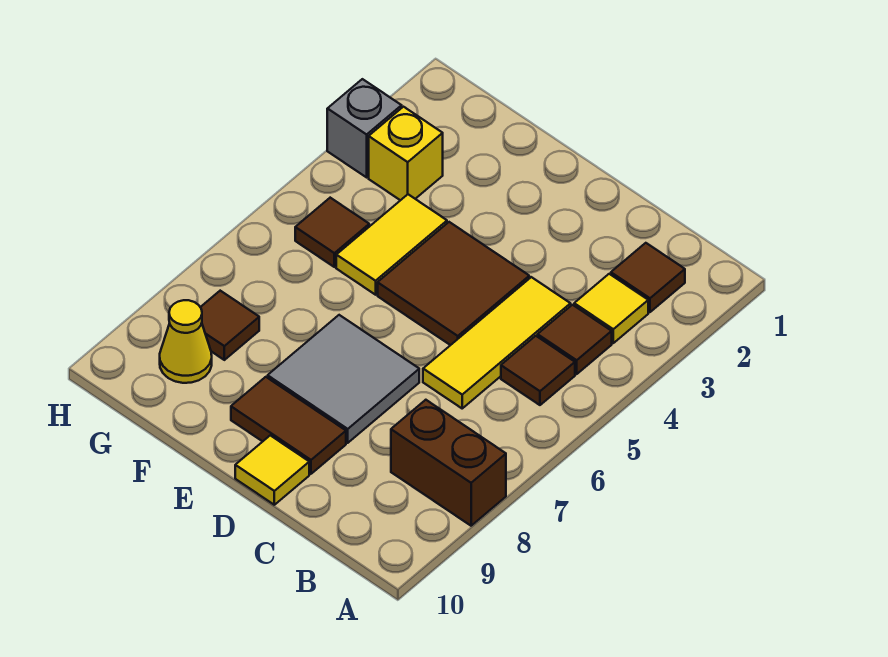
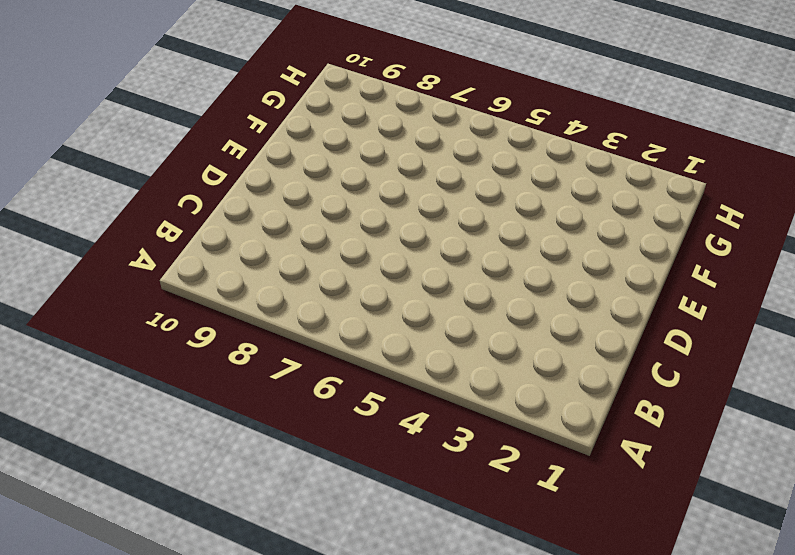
none -> brown 1x2 brick [391,400,506,526]
none -> brown 1x1 tile [611,243,685,312]
none -> yellow 1x1 tile [574,274,648,343]

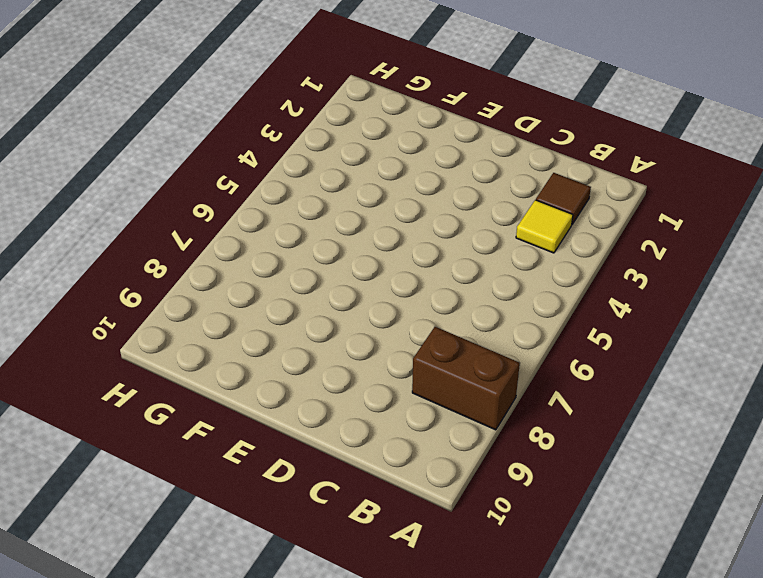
none -> brown 1x1 tile [538,305,612,374]
none -> brown 1x1 tile [501,336,575,405]
none -> yellow 1x3 tile [423,277,571,408]

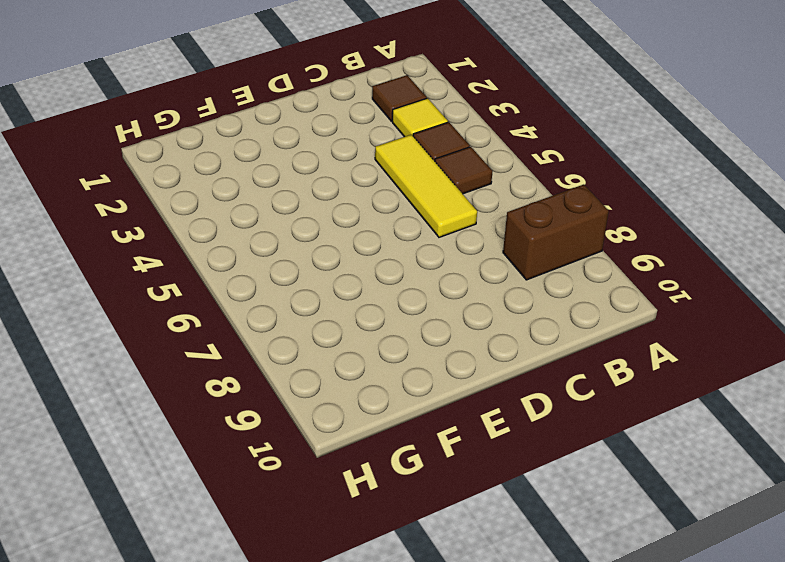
none -> brown 2x2 tile [378,222,529,345]
none -> grey 2x2 tile [268,315,419,443]
none -> brown 1x2 tile [231,377,346,474]

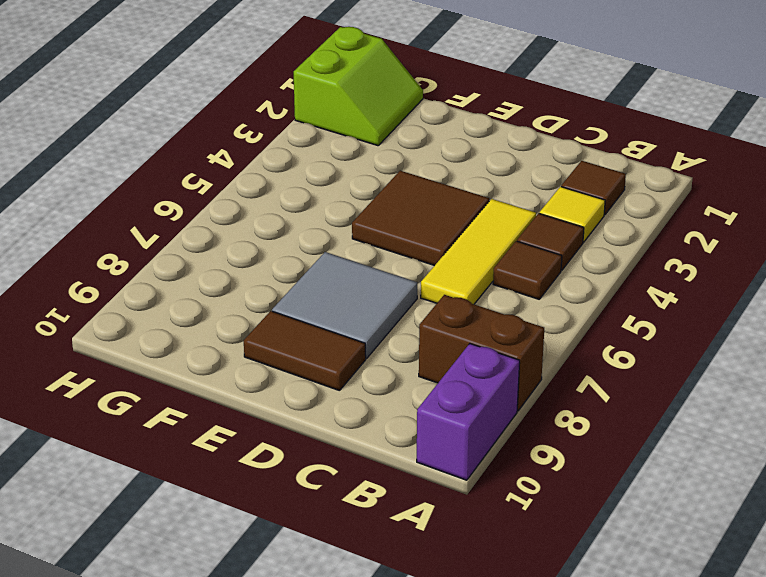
purple 1x2 brick [417,344,520,480] -> none
lime 2x2 slope [294,27,423,146] -> none
none -> yellow 1x1 tile [235,435,309,505]
none -> yellow 1x2 tile [336,194,447,295]
none -> yellow 1x1 brick [369,107,443,200]

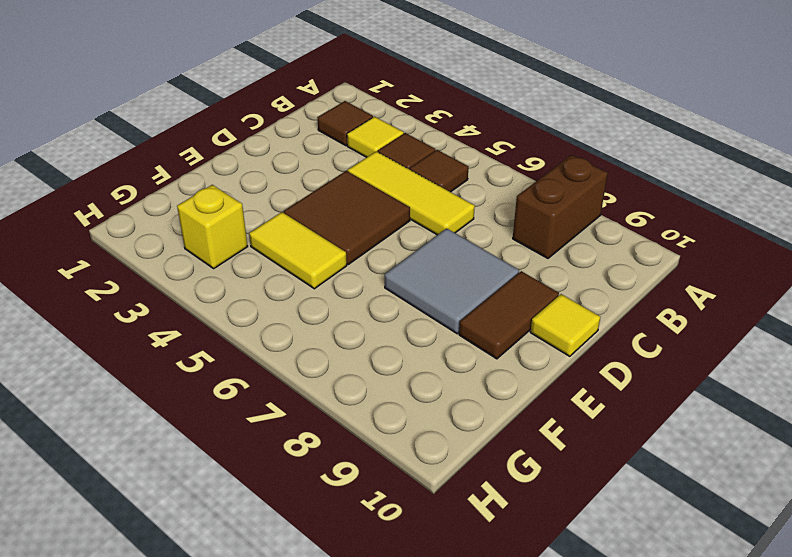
none -> brown 1x1 tile [295,198,369,267]
none -> brown 1x1 tile [200,291,259,360]
none -> yellow 1x1 cone [160,300,212,383]

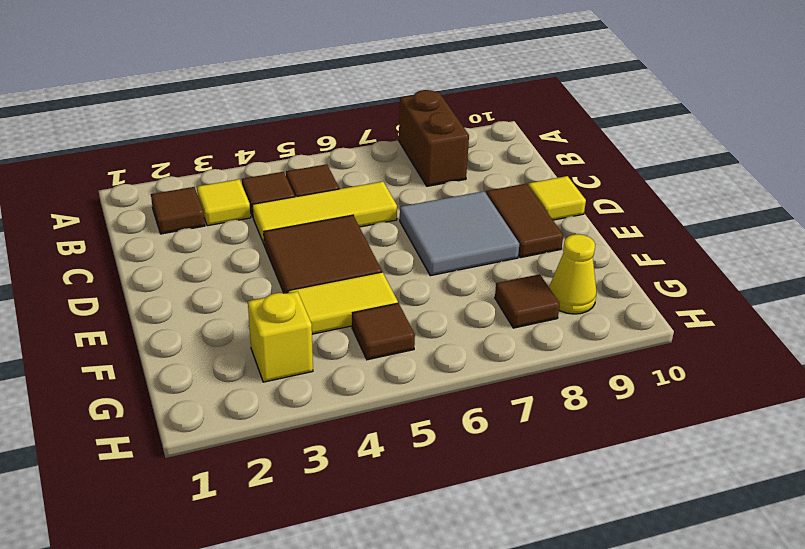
none -> grey 1x1 brick [327,79,402,177]

